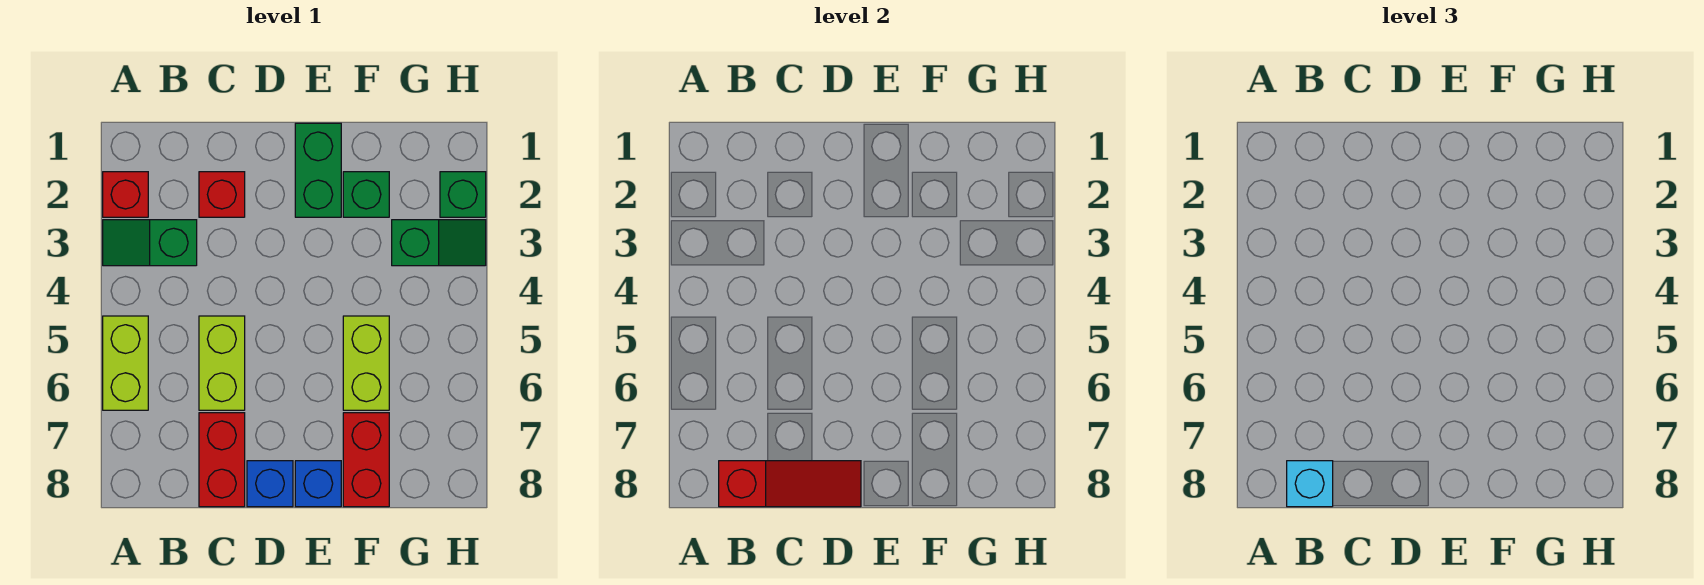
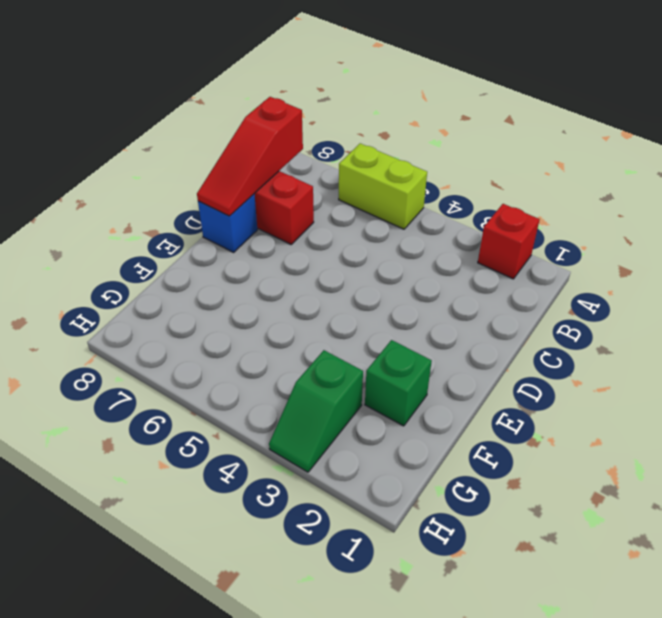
none -> green 1x2 slope [103,220,197,266]
none -> red 1x1 brick [199,172,245,217]
none -> lime 1x2 brick [199,316,245,410]

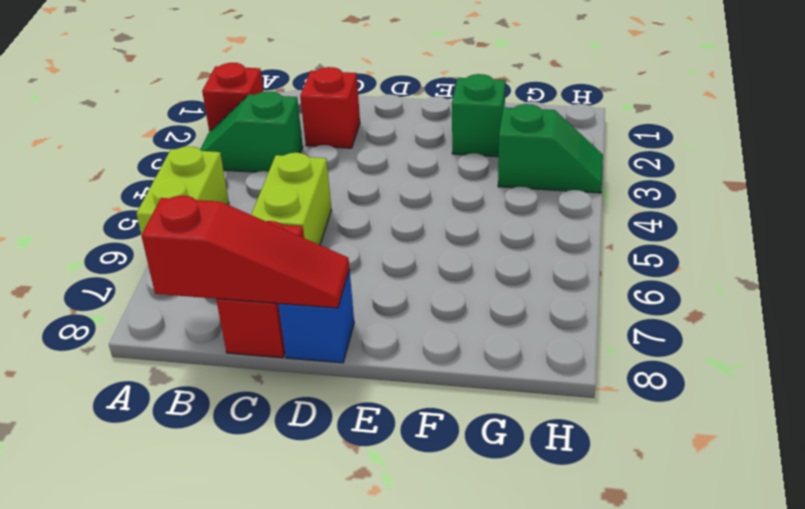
none -> green 1x2 brick [295,123,341,217]
none -> blue 1x1 brick [295,461,341,507]
none -> lime 1x2 brick [343,316,389,410]

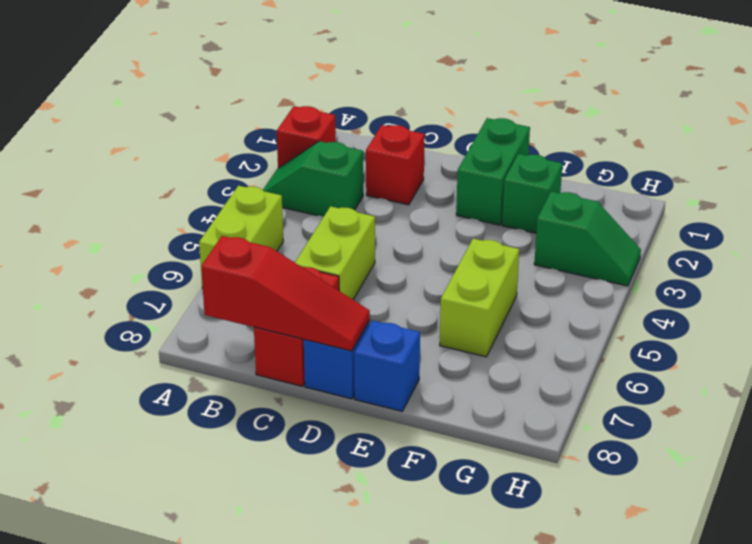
none -> red 1x2 brick [343,413,389,507]
none -> green 1x1 brick [440,172,486,217]
none -> cyan 1x1 brick [1287,461,1333,507]

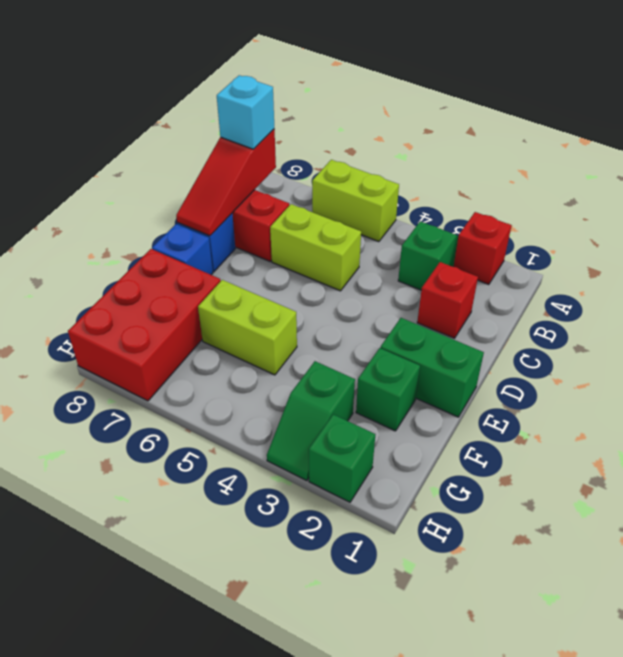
red 2x3 brick [68,249,221,401] -> red 1x2 brick [343,413,389,507]

